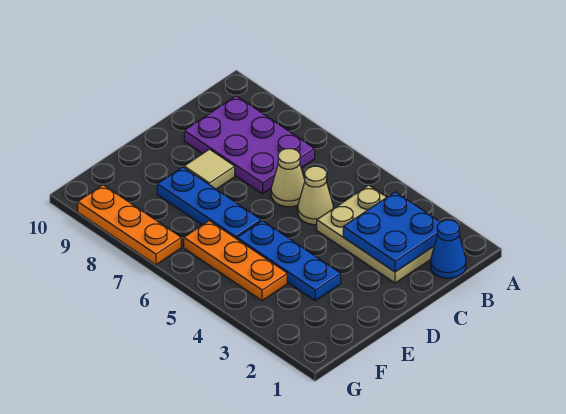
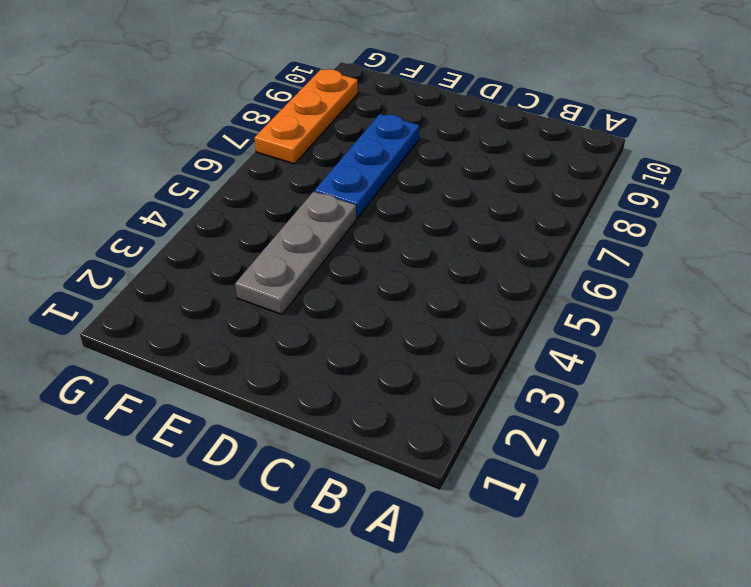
grey 1x3 plate [235,191,356,315] -> blue 1x3 plate [237,221,341,301]
none -> blue 1x1 cone [431,220,466,278]
none -> tan 2x3 plate [317,185,434,283]

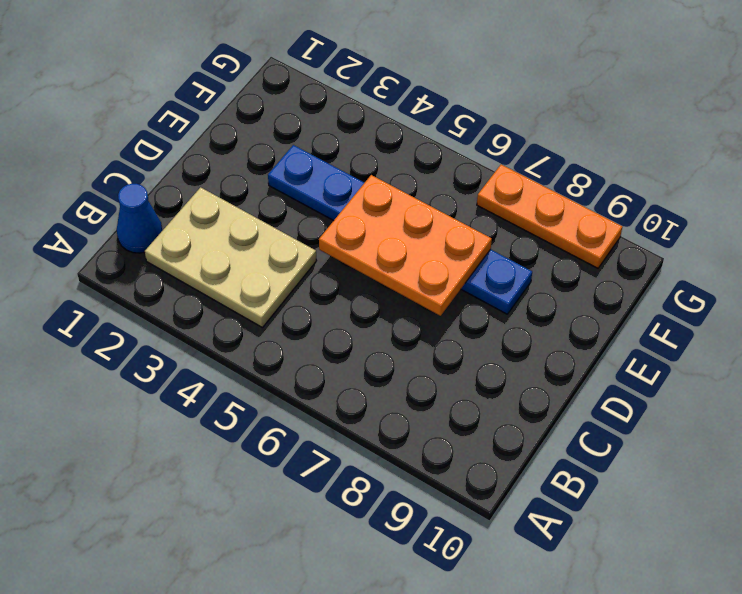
orange 2x3 plate [319,175,492,316] -> none
none -> purple 2x3 plate [184,96,315,194]
none -> tan 1x1 cone [298,166,333,225]

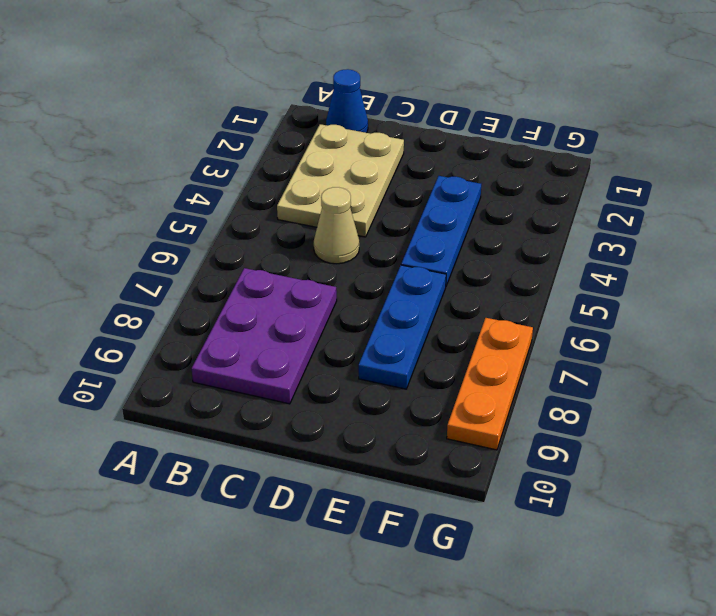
none -> tan 1x1 cone [271,149,305,207]
none -> tan 1x1 tile [184,149,235,189]

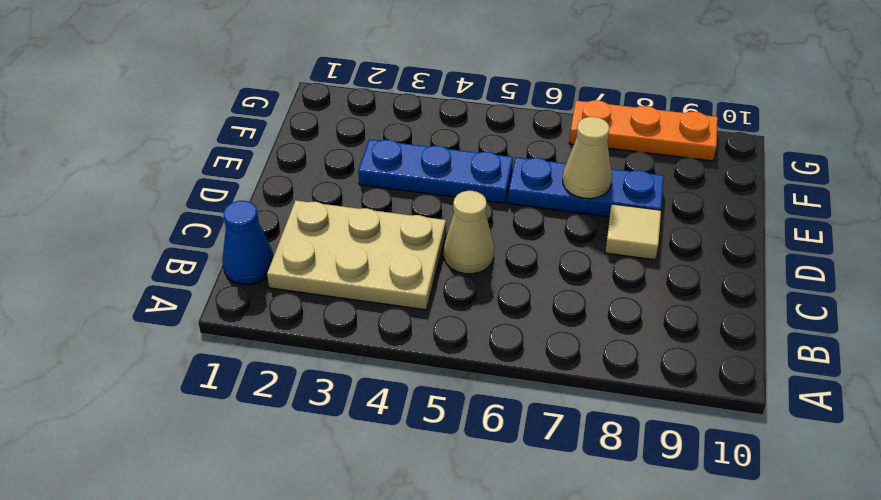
tan 1x1 cone [563,117,612,199] -> tan 1x1 cone moved to [271,149,305,207]
none -> purple 2x3 plate [184,96,315,194]
none -> orange 1x3 plate [184,221,287,301]

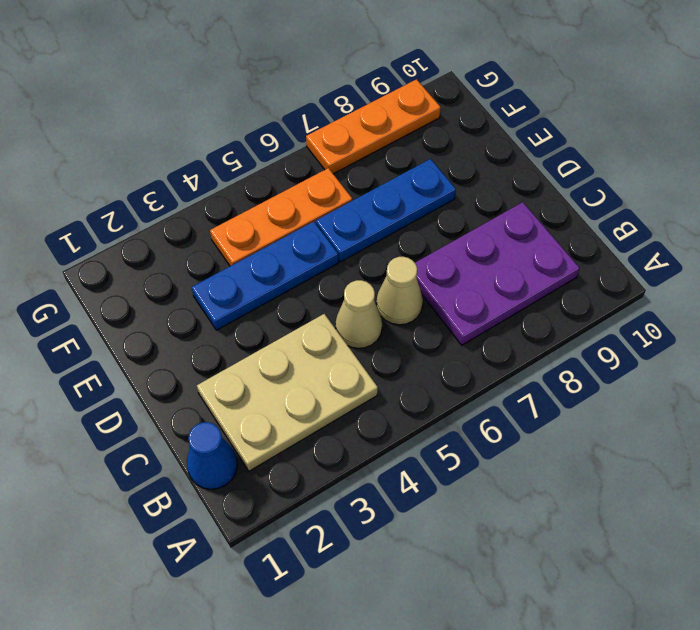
none -> tan 1x1 tile [184,149,235,189]
none -> blue 2x2 plate [343,192,440,272]

